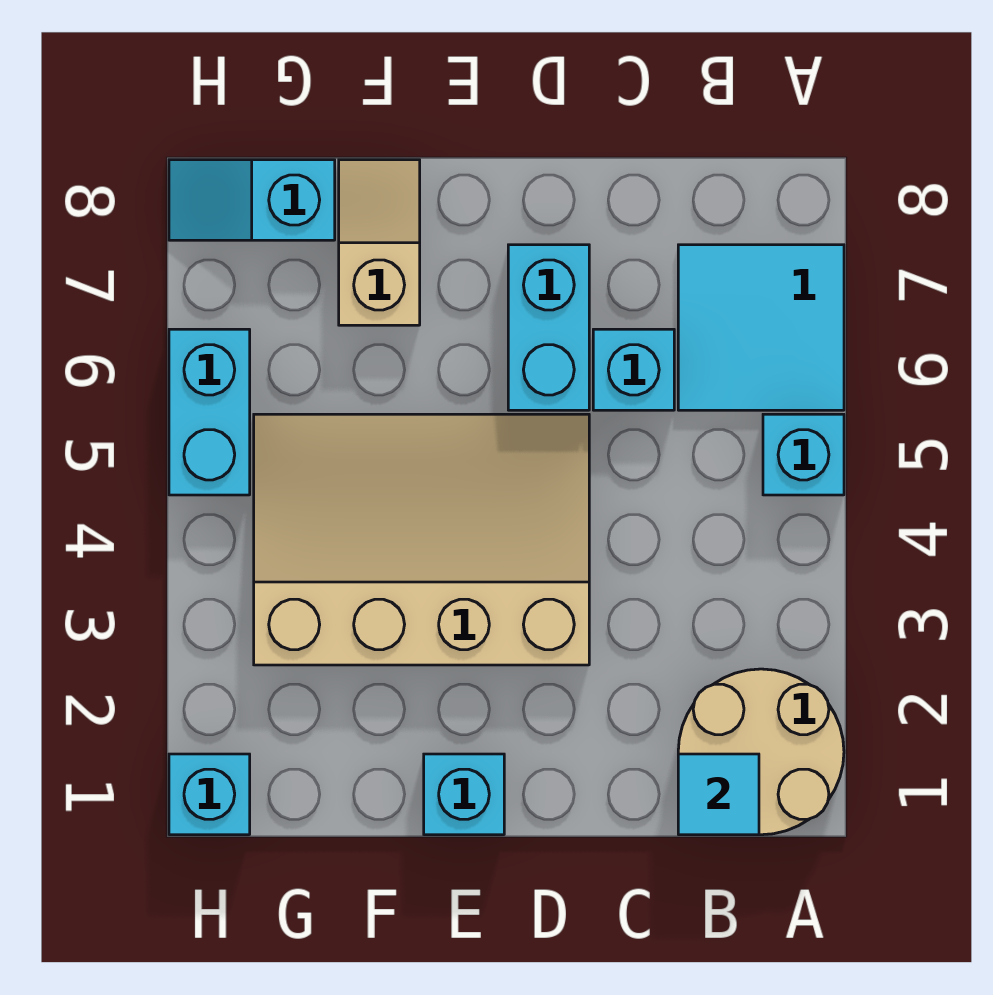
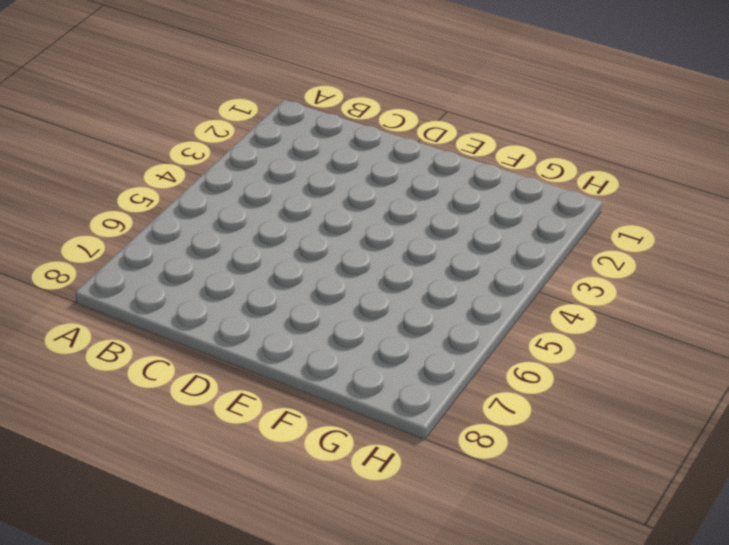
none -> tan 2x2 round brick [678,669,844,835]
none -> cyan 1x1 brick [763,414,844,495]
none -> cyan 2x2 tile [678,245,844,410]

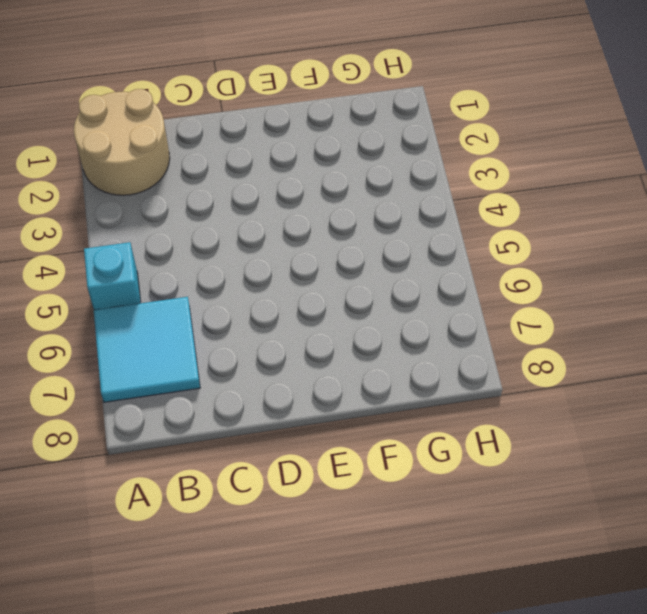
none -> cyan 1x1 brick [593,329,674,410]
none -> tan 3x4 slope [254,414,589,665]
none -> cyan 1x2 brick [508,245,589,410]

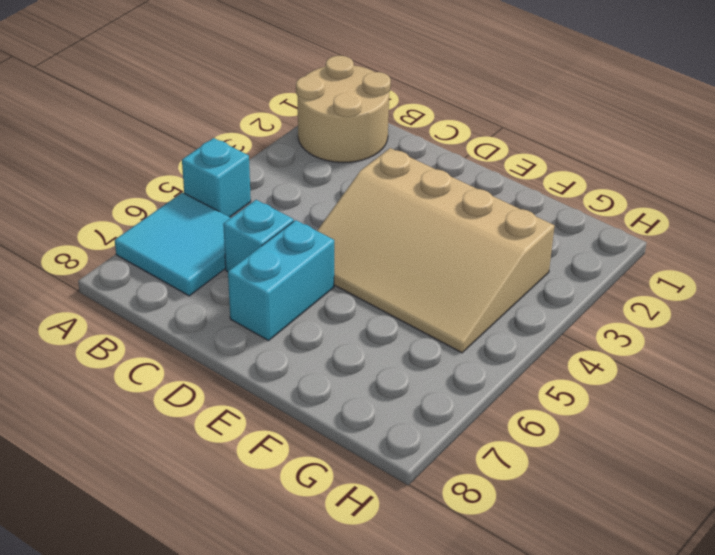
none -> cyan 1x1 brick [424,754,504,835]
none -> tan 1x2 slope [339,160,420,325]
none -> cyan 1x2 slope [169,160,335,240]

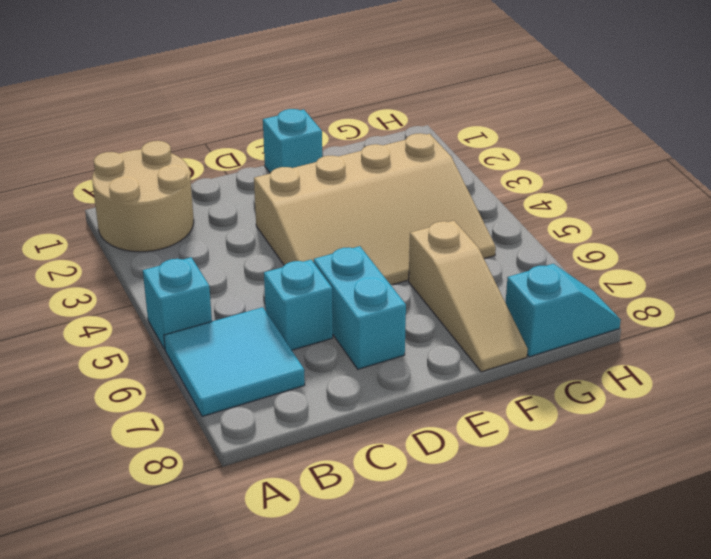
tan 1x3 slope [409,221,528,372] -> tan 1x2 slope [339,160,420,325]
none -> cyan 1x1 brick [169,754,250,835]
none -> cyan 1x2 brick [169,329,250,495]
none -> cyan 1x1 tile [678,754,759,835]

